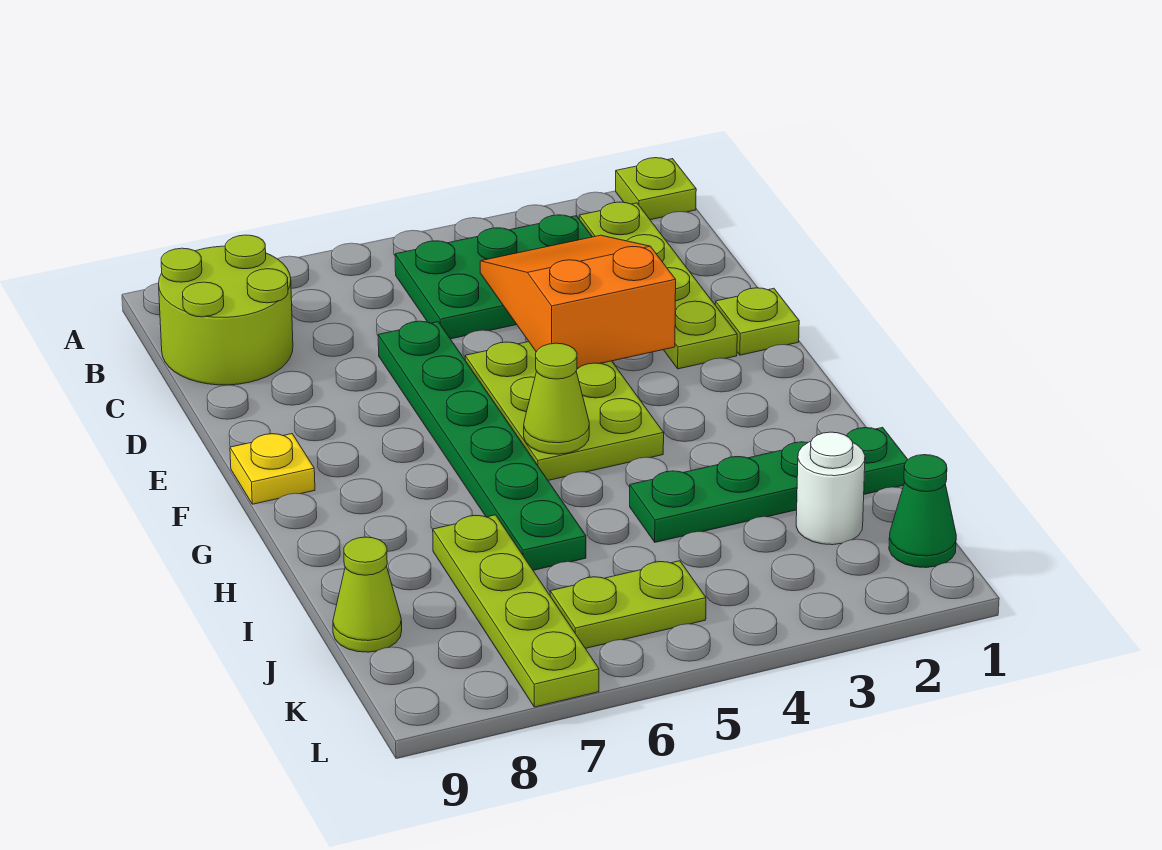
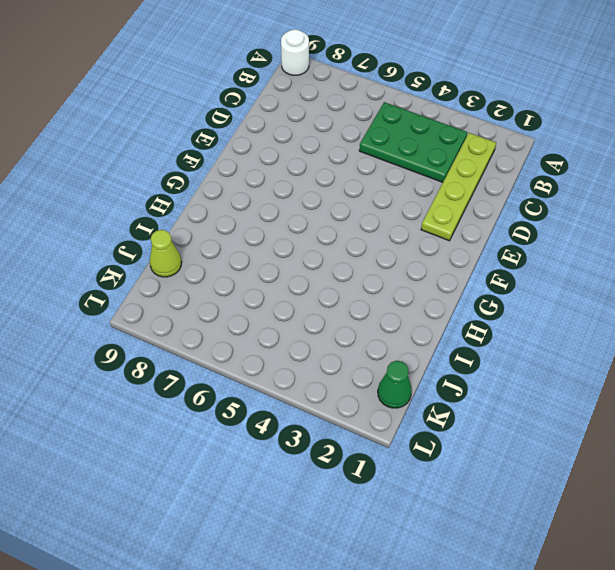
white 1x1 round brick [281,29,309,75] -> white 1x1 round brick moved to [796,432,865,545]
none -> lime 1x1 plate [616,158,696,220]
none -> lime 2x2 round brick [159,235,293,385]
none -> green 1x6 plate [378,321,586,570]

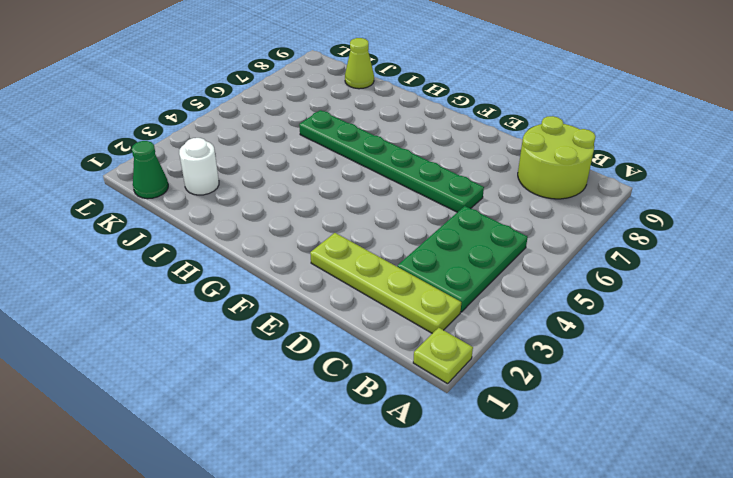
none -> lime 1x1 plate [715,288,799,355]
none -> lime 2x3 plate [465,342,664,480]
none -> yellow 1x1 plate [230,434,315,504]

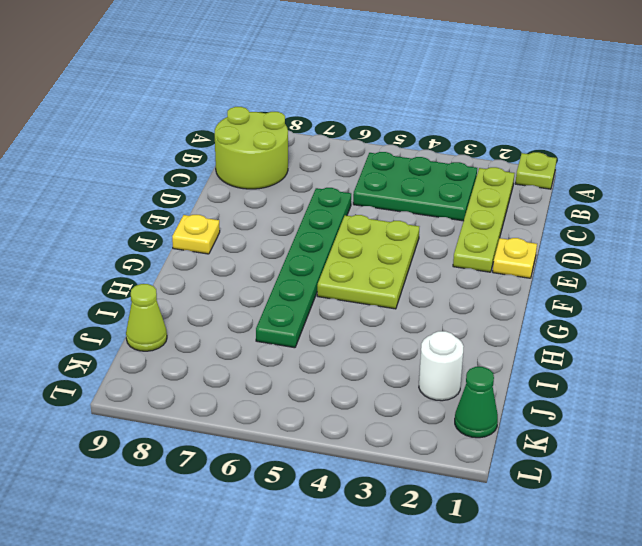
yellow 1x1 plate [493,238,537,278] -> lime 1x1 plate [715,288,799,355]
none -> green 1x4 plate [630,427,908,542]
none -> lime 1x4 plate [433,515,599,707]
none -> lime 1x2 plate [550,561,706,648]

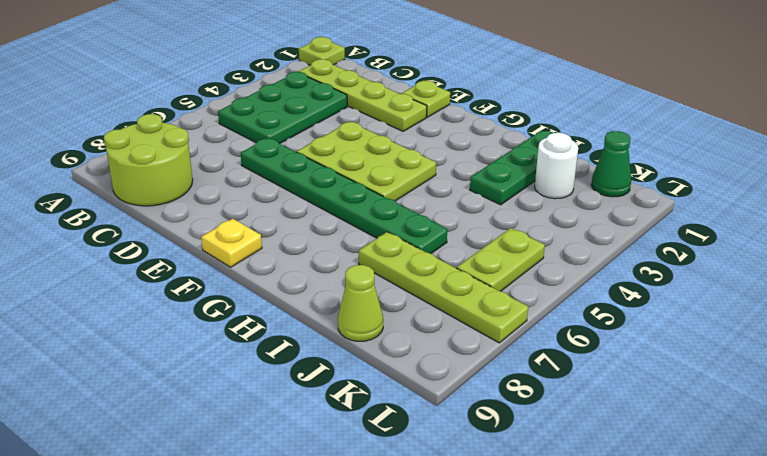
green 1x3 plate [470,131,553,205] -> green 1x4 plate [630,427,908,542]
none -> orange 2x3 slope [480,235,676,368]
none -> lime 1x1 cone [524,343,589,454]

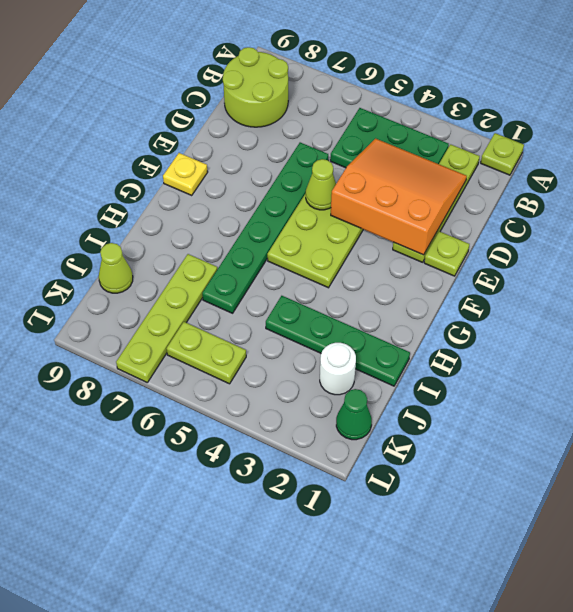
orange 3x3 slope [331,139,467,255] -> orange 2x3 slope [480,235,676,368]
lime 1x1 cone [306,159,336,210] -> lime 1x1 cone moved to [524,343,589,454]

